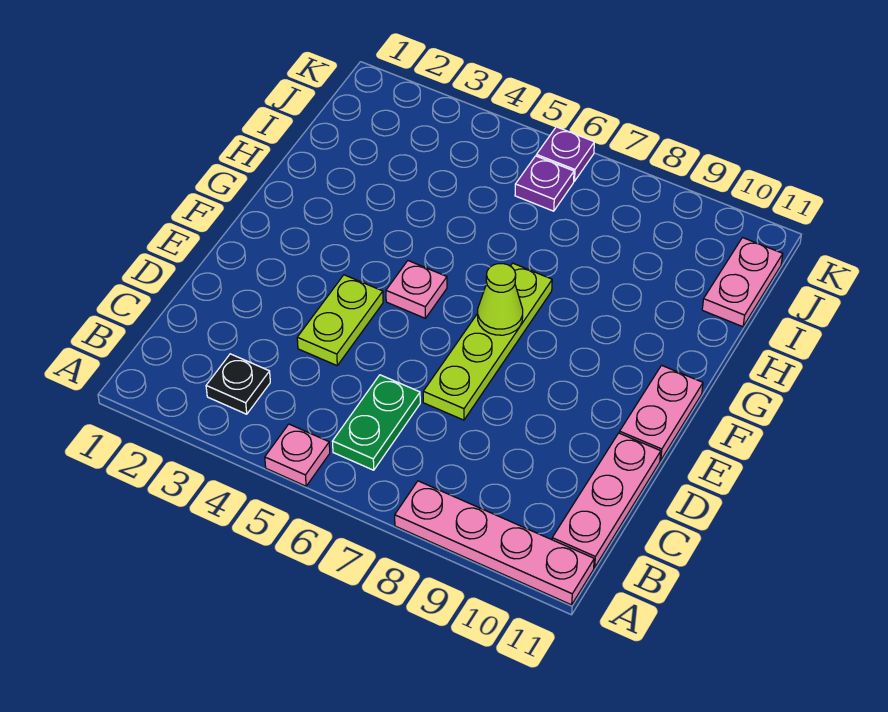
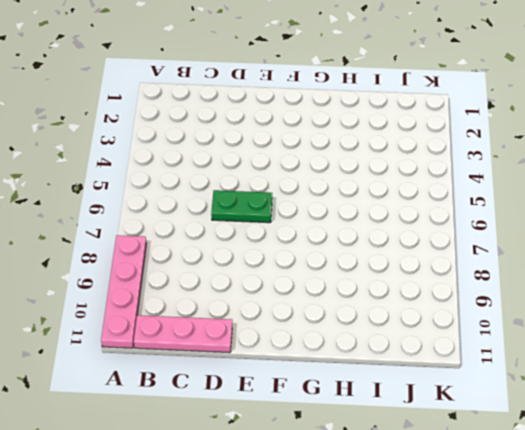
green 1x2 plate [211,190,272,223] -> green 1x2 plate moved to [332,375,420,470]
none -> pink 1x1 plate [265,424,330,486]
none -> black 1x1 plate [206,354,270,414]
none -> lime 1x2 plate [297,275,383,365]

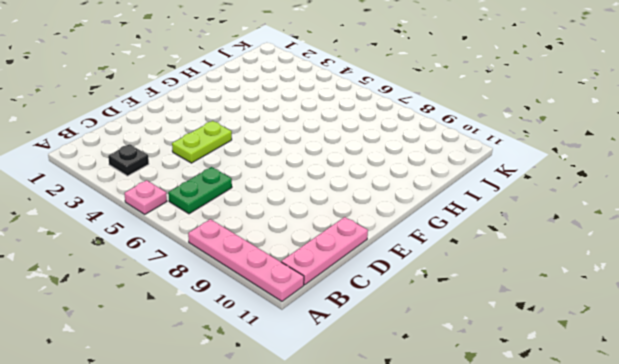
none -> lime 1x4 plate [423,263,552,420]
none -> pink 1x2 plate [620,365,703,460]
none -> pink 1x1 plate [386,261,447,318]

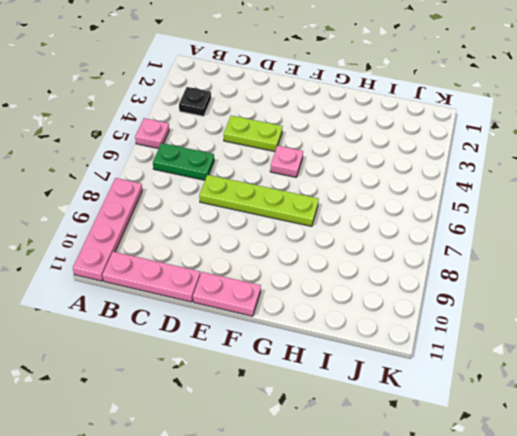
none -> pink 1x2 plate [702,238,783,327]
none -> purple 1x1 plate [515,156,574,211]
none -> purple 1x1 plate [536,127,594,181]

